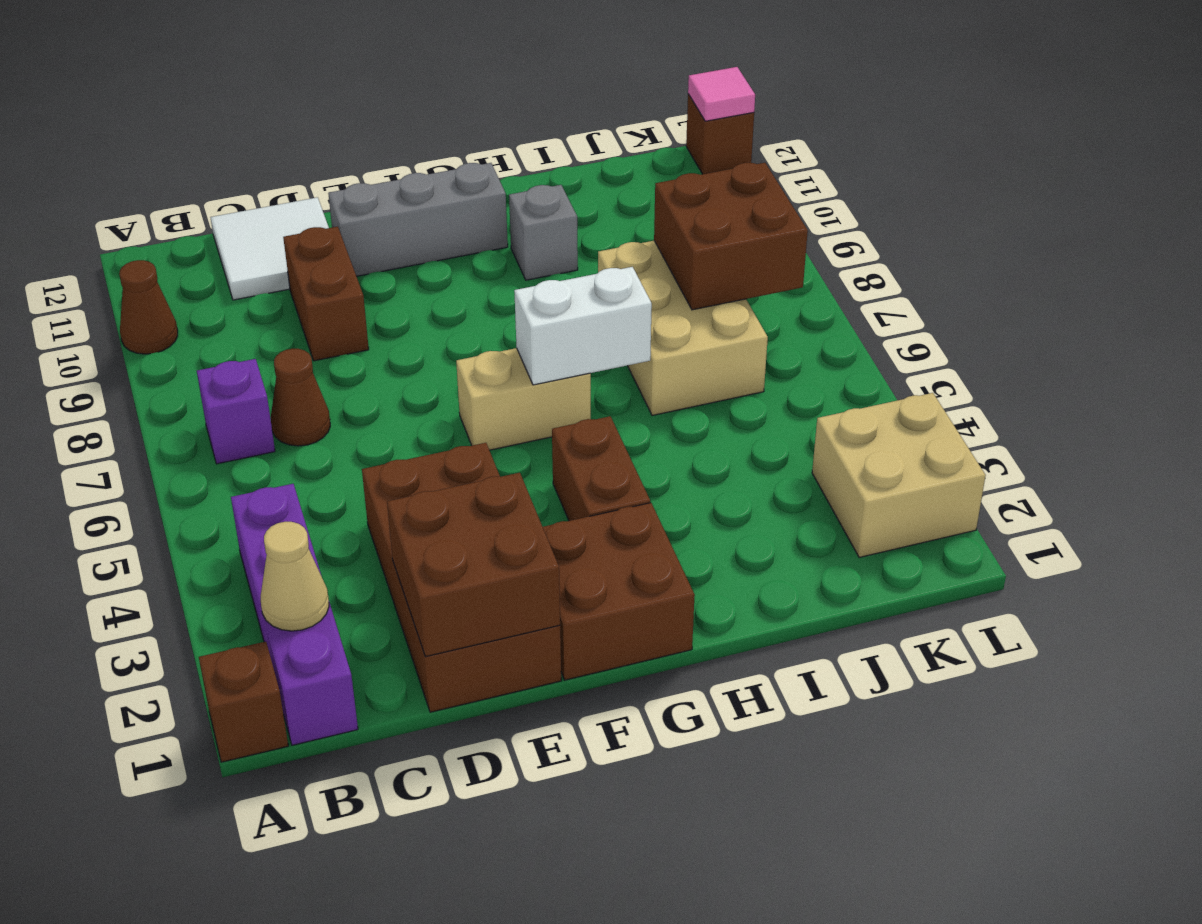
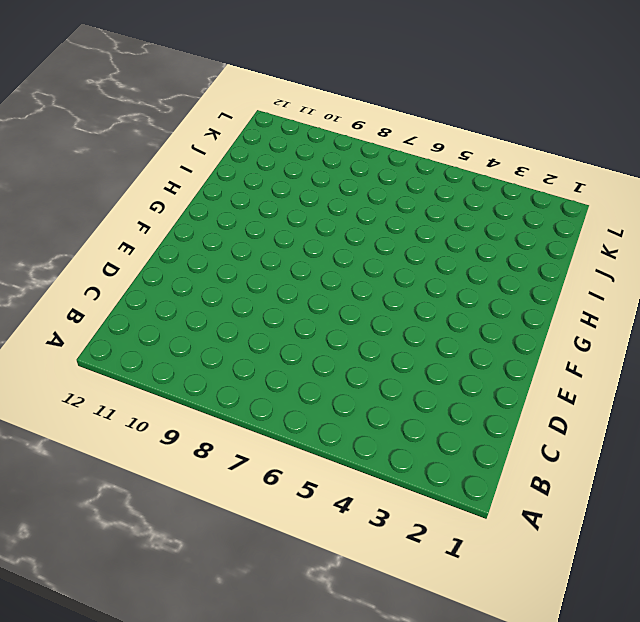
none -> brown 1x1 brick [199,642,288,762]
none -> brown 1x1 cone [119,260,178,354]
none -> purple 1x4 brick [231,484,358,745]

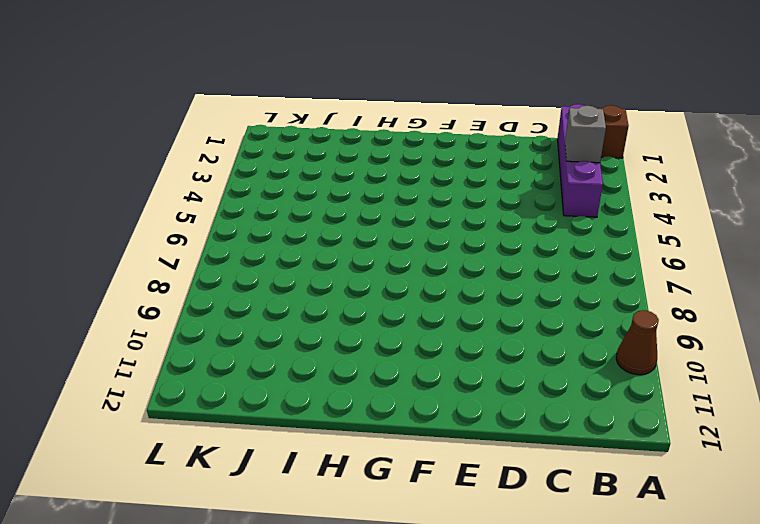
grey 1x1 brick [565,106,606,163] -> grey 1x1 brick moved to [509,185,578,280]
none -> purple 1x1 brick [197,359,275,464]
none -> brown 1x1 cone [271,349,330,446]
none -> white 2x2 tile [210,197,329,300]

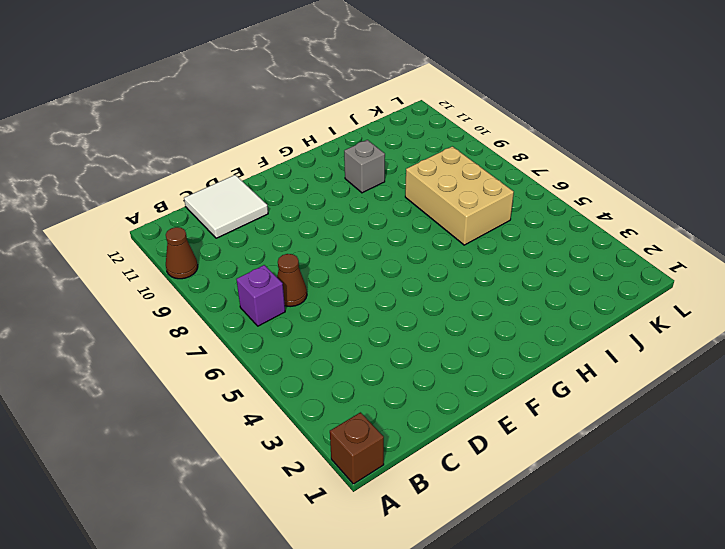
none -> purple 1x4 brick [231,484,358,745]
none -> brown 2x4 brick [362,443,561,712]
none -> brown 1x2 brick [283,227,369,361]

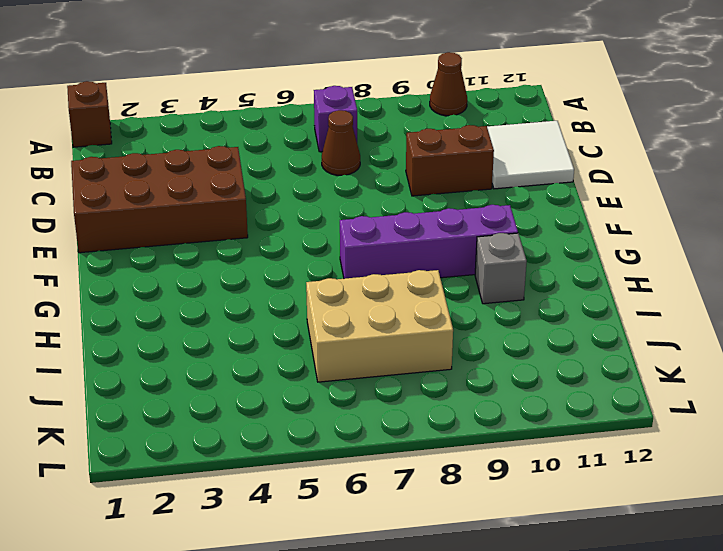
purple 1x4 brick [340,205,518,279] -> purple 1x4 brick moved to [231,484,358,745]
none -> grey 1x3 brick [328,163,508,276]
none -> brown 2x2 brick [543,503,695,680]
none -> tan 1x2 brick [456,348,591,450]

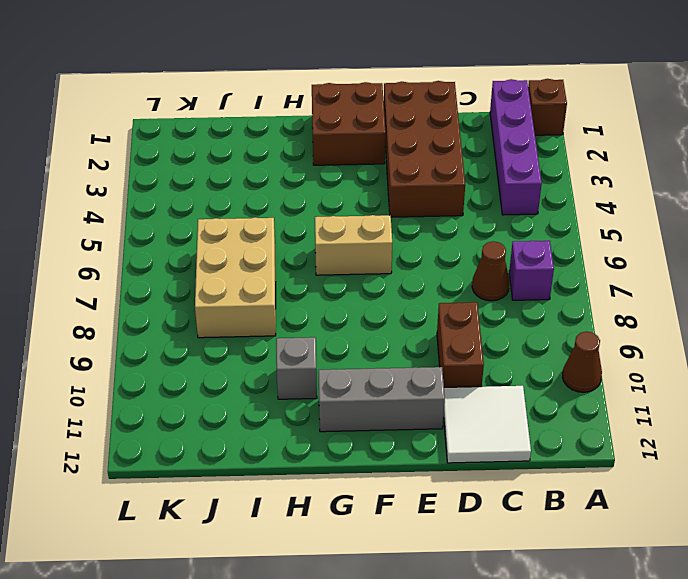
none -> brown 1x2 brick [552,416,650,521]
none -> tan 2x2 brick [812,393,986,558]
none -> brown 1x1 brick [686,94,754,174]

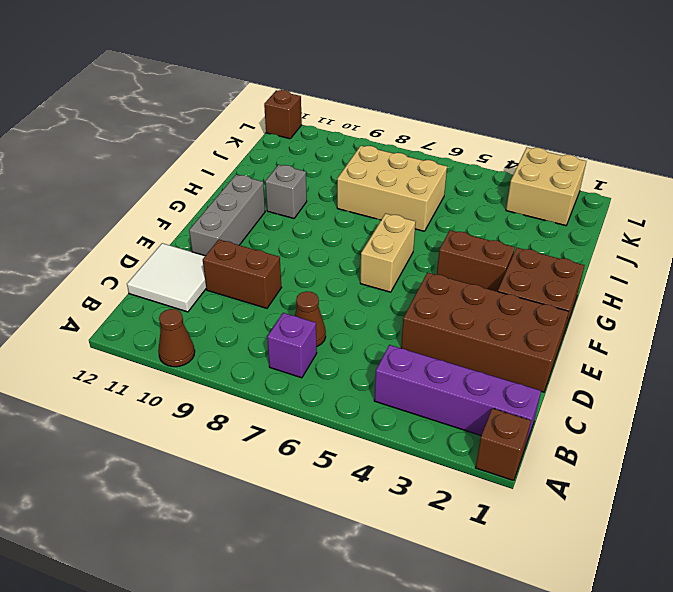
none -> tan 1x1 cone [261,522,329,631]
none -> brown 2x2 brick [387,473,560,657]
none -> white 1x2 brick [514,267,652,385]

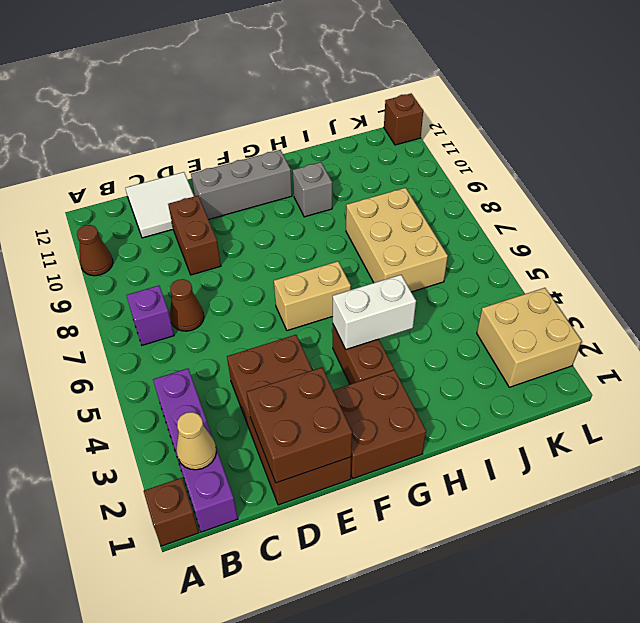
white 1x2 brick [333,275,416,349] -> white 1x2 brick moved to [514,267,652,385]
none -> brown 2x2 brick [654,163,808,310]
none -> pink 1x1 tile [688,67,755,121]

